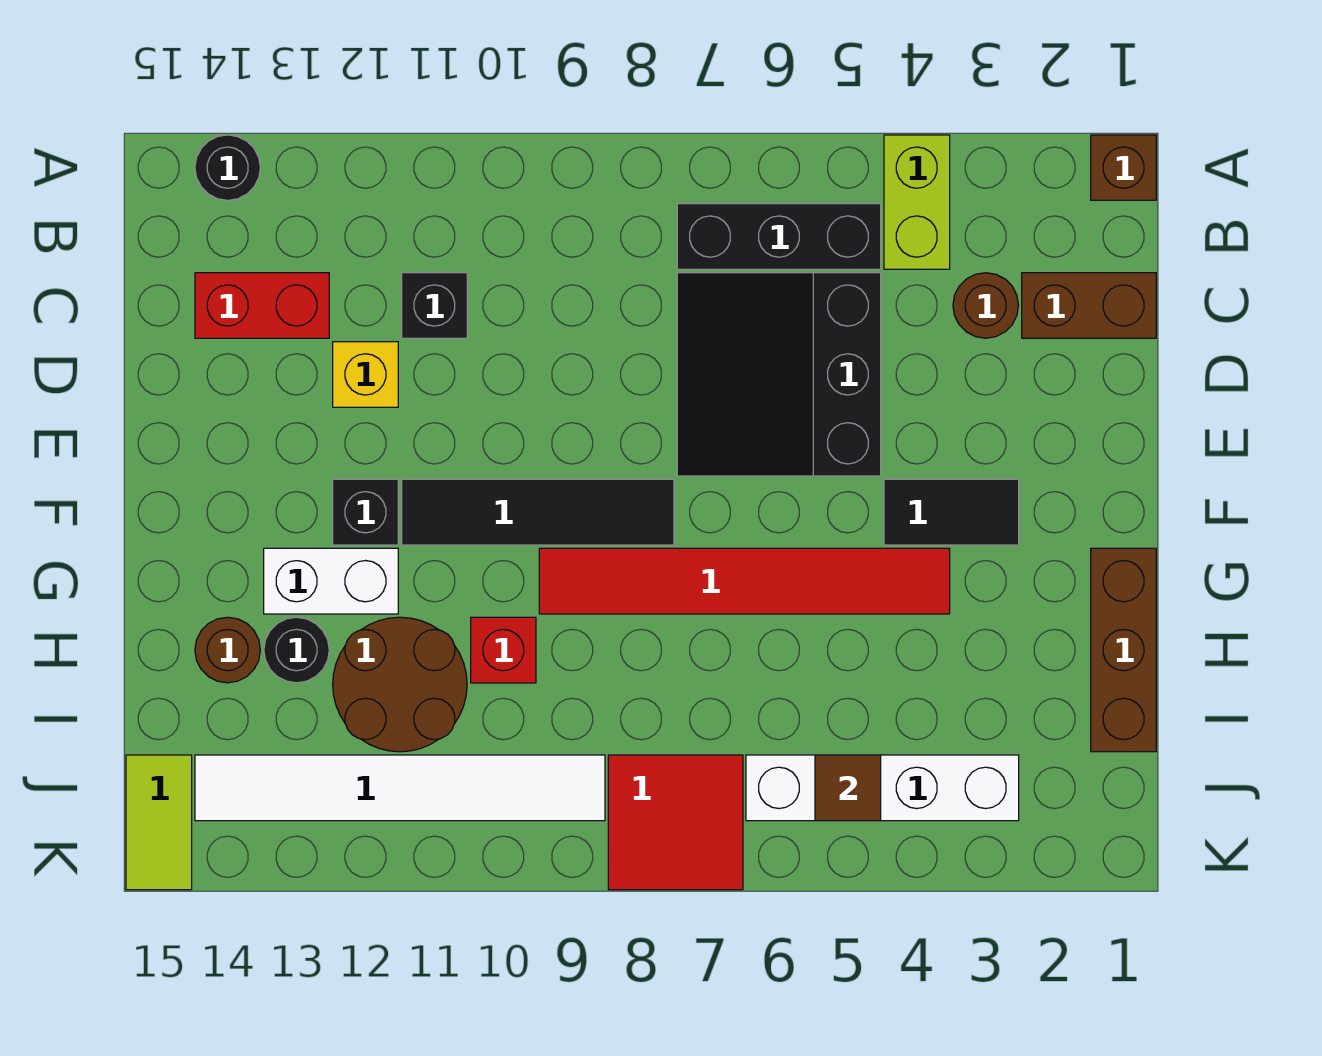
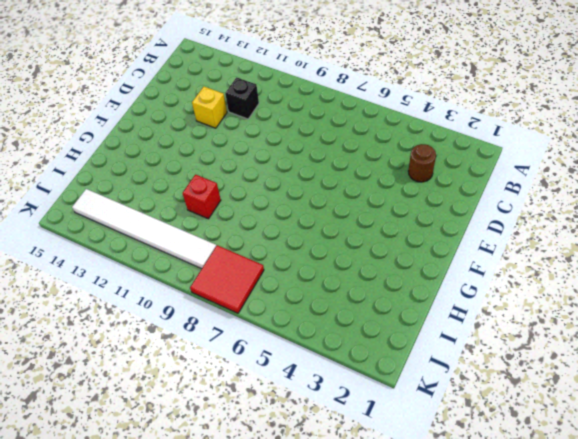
none -> brown 1x1 brick [1091,135,1156,200]
none -> lime 1x2 brick [884,135,950,269]
none -> black 1x1 round brick [195,135,260,200]

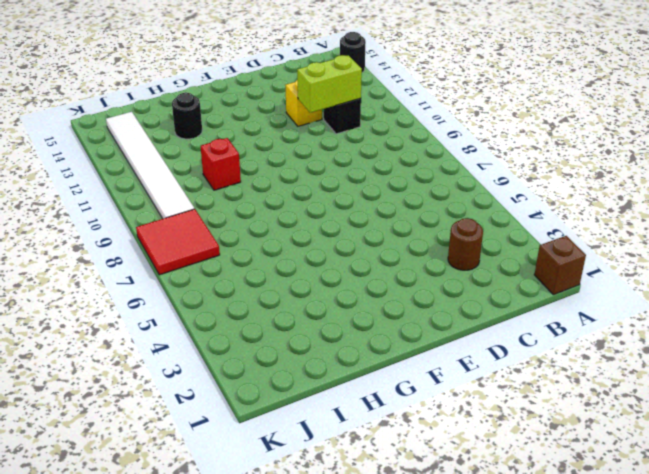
lime 1x2 brick [297,55,362,113] -> lime 1x2 brick moved to [884,135,950,269]
none -> black 1x3 brick [677,204,881,269]
none -> brown 1x2 brick [1022,273,1156,338]
none -> black 3x3 slope [677,273,881,476]

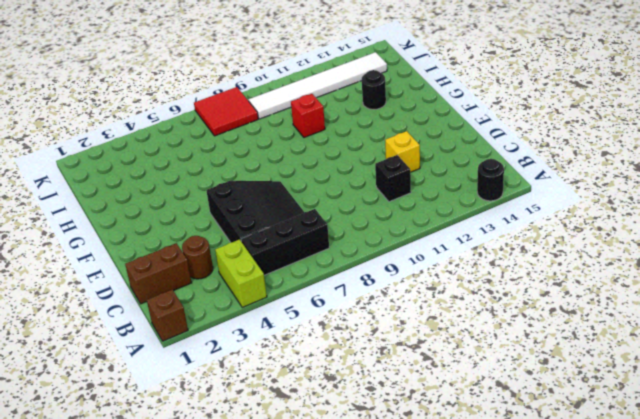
none -> red 1x2 brick [195,273,329,338]
none -> black 1x2 tile [884,479,1019,545]
none -> black 1x4 tile [402,479,674,545]

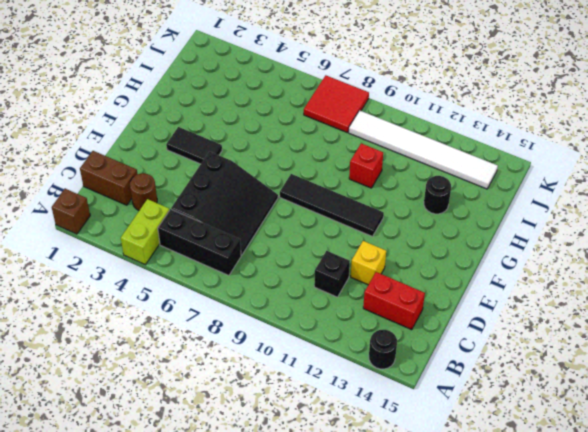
none -> black 1x1 brick [333,479,398,545]
none -> brown 1x3 brick [1091,548,1156,752]
none -> red 1x6 tile [539,548,950,614]

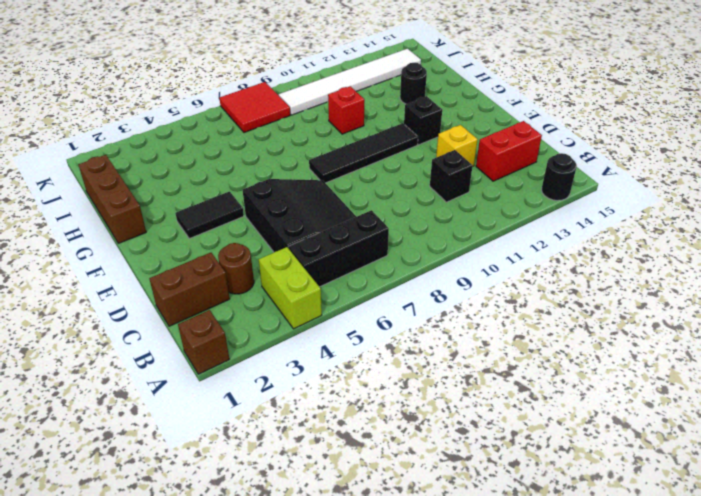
none -> red 1x6 tile [539,548,950,614]
none -> white 1x2 brick [264,548,398,614]
none -> brown 2x2 round brick [333,617,467,752]

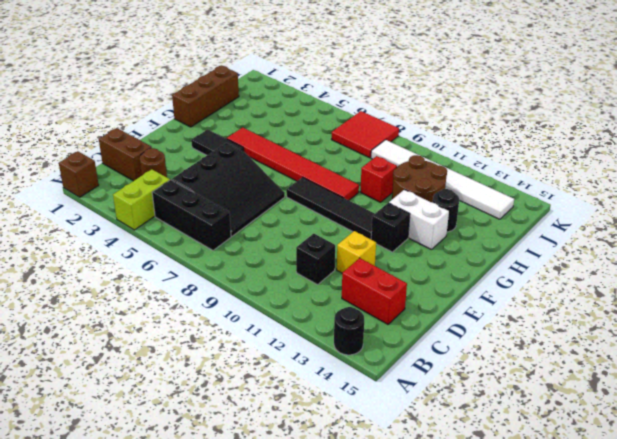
none -> brown 1x1 round brick [195,617,260,683]
none -> white 1x4 brick [746,755,1019,821]
none -> lime 1x2 tile [126,755,192,890]

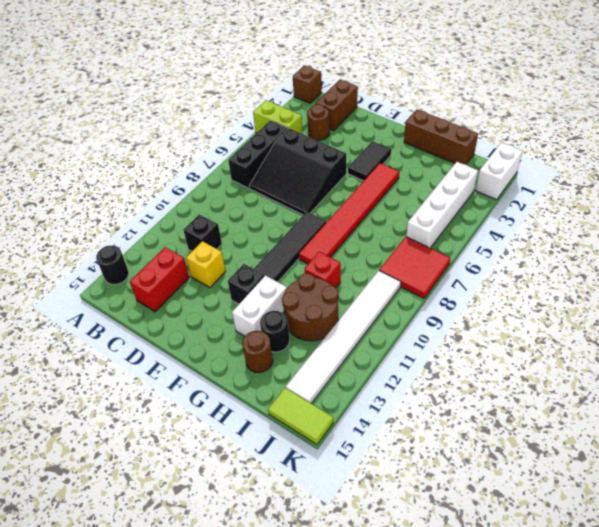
white 1x2 brick [476,142,522,200] -> none
none -> brown 1x1 tile [815,755,881,821]

